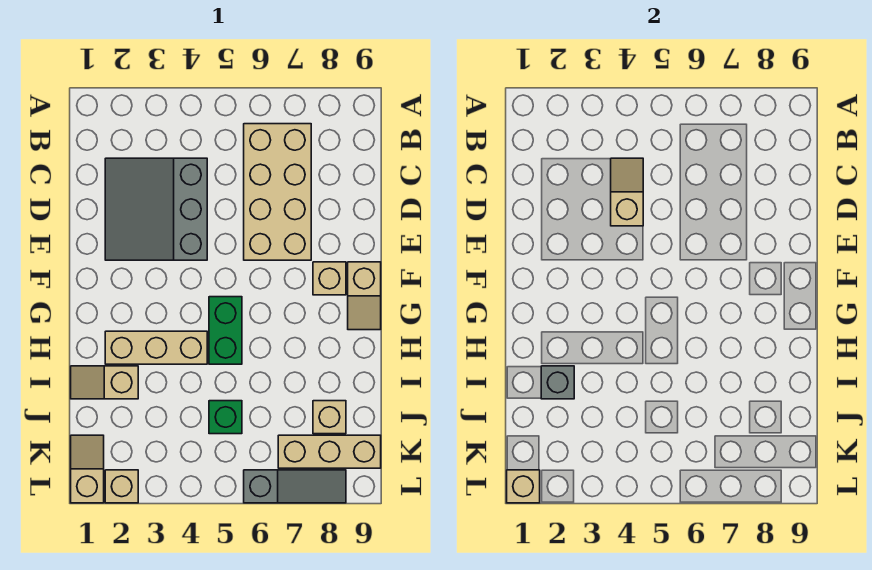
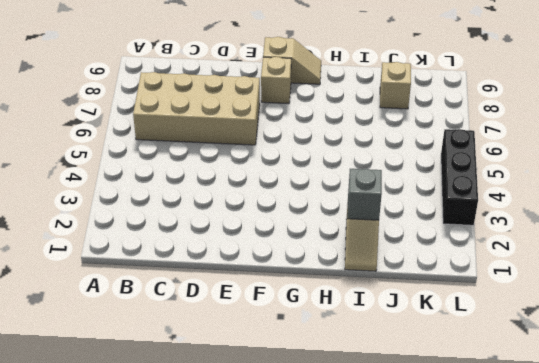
black 1x3 brick [441,129,478,225] -> none
none -> grey 3x3 slope [105,158,207,260]
none -> green 1x2 brick [209,297,242,364]
none -> tan 1x3 brick [105,331,207,364]

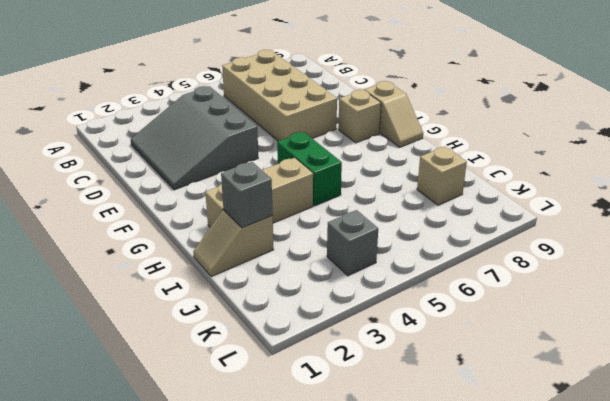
grey 1x1 brick [327,210,378,276] -> none
none -> green 1x1 brick [209,401,242,434]
none -> tan 1x2 slope [71,435,104,503]
none -> tan 1x3 brick [278,435,381,468]

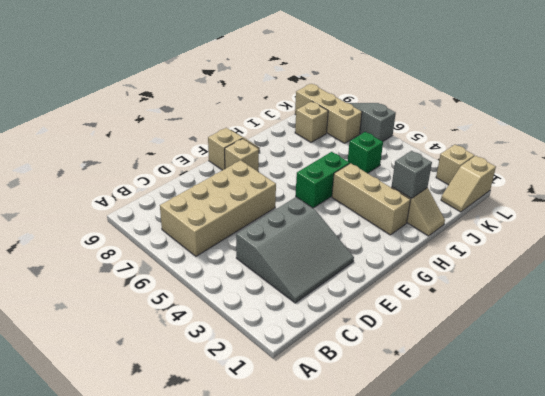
none -> tan 1x2 slope [611,158,643,226]
none -> tan 1x1 brick [507,470,540,503]

